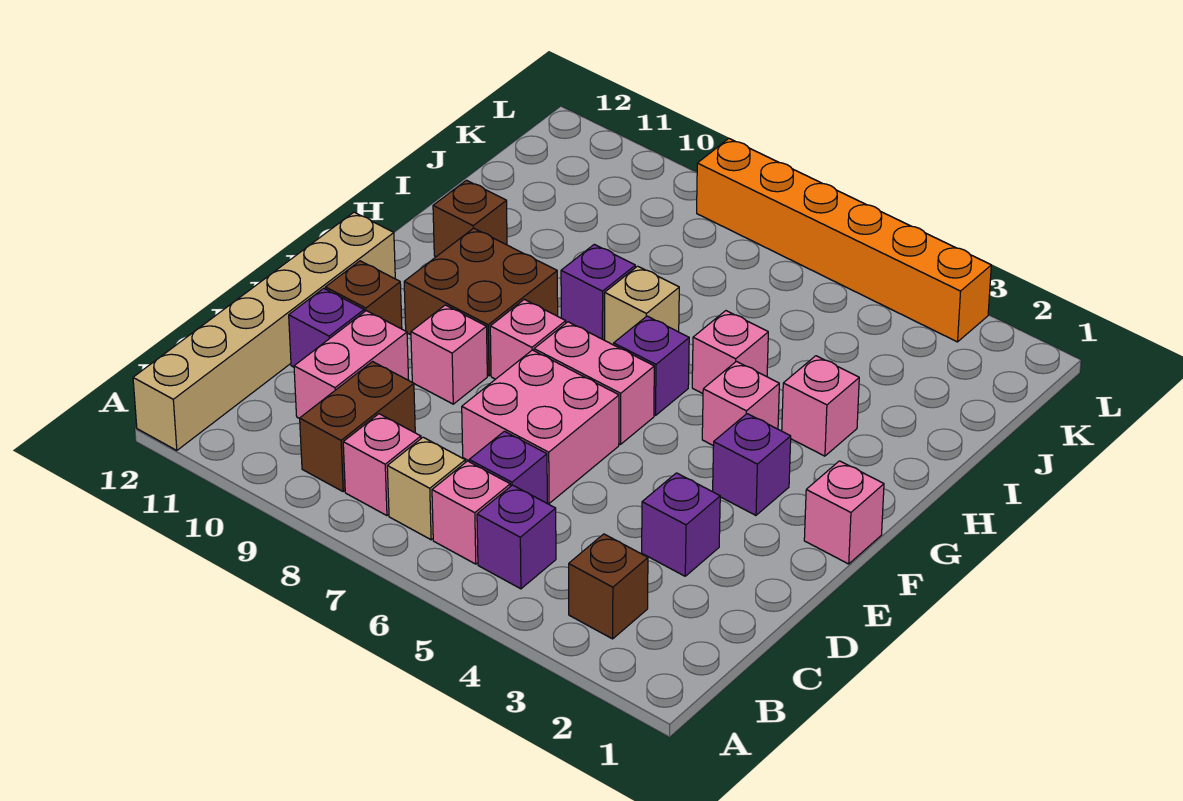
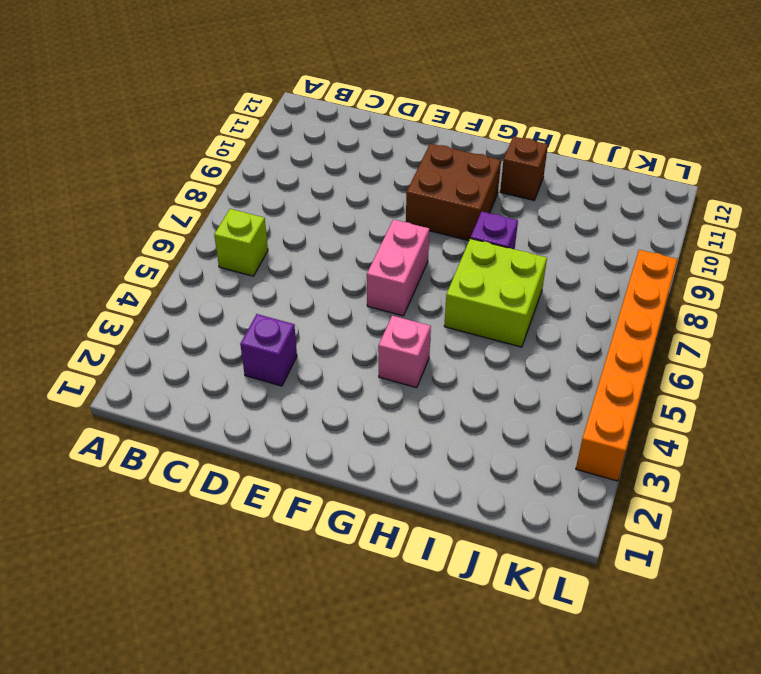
lime 1x1 brick [214,209,268,276] -> pink 1x1 brick [432,461,510,564]
lime 2x2 brick [444,239,547,347] -> tan 1x1 brick [605,266,679,345]
none -> tan 1x6 brick [133,212,395,450]
none -> brown 1x1 brick [569,534,648,639]
none -> purple 1x1 brick [477,485,556,589]

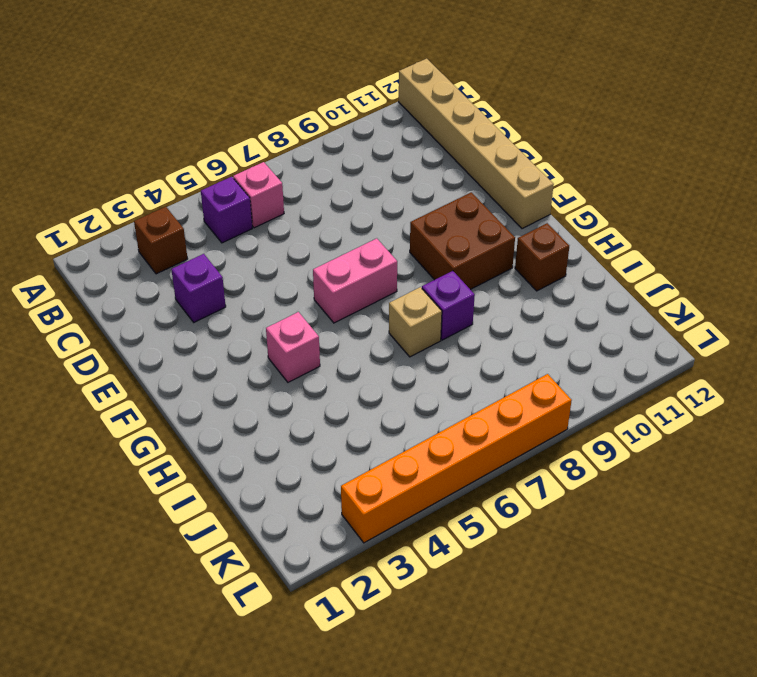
none -> tan 1x1 brick [387,437,465,540]
none -> pink 1x1 brick [343,414,421,516]
none -> brown 1x2 brick [300,362,415,491]

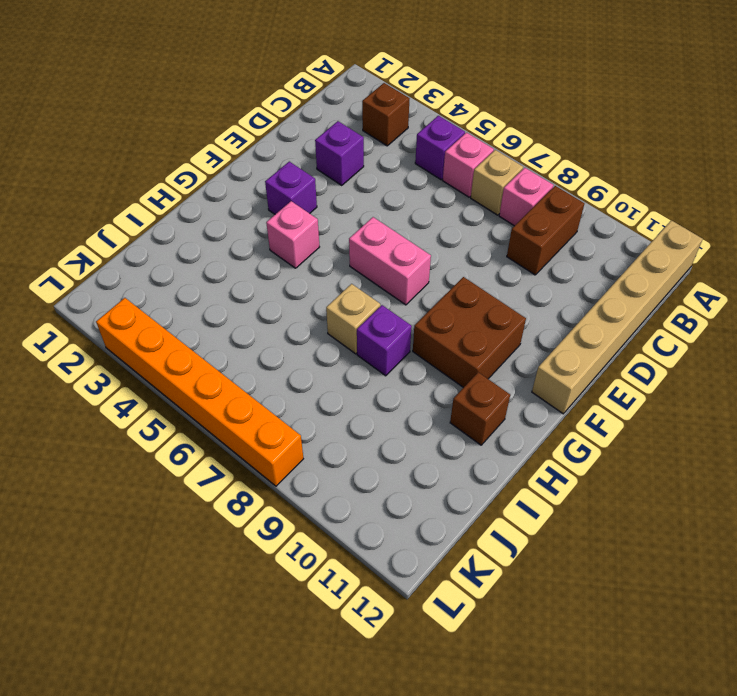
none -> purple 1x1 brick [469,431,547,503]
none -> pink 1x2 brick [294,311,408,419]
none -> pink 2x2 brick [462,350,619,503]

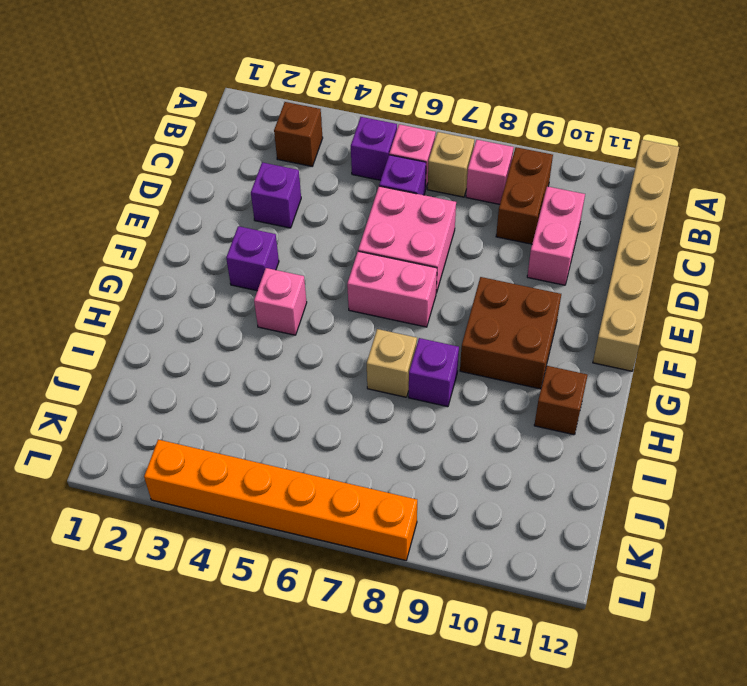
none -> purple 1x1 brick [289,288,364,367]
none -> pink 1x1 brick [411,305,487,404]
none -> brown 1x1 brick [325,261,402,329]

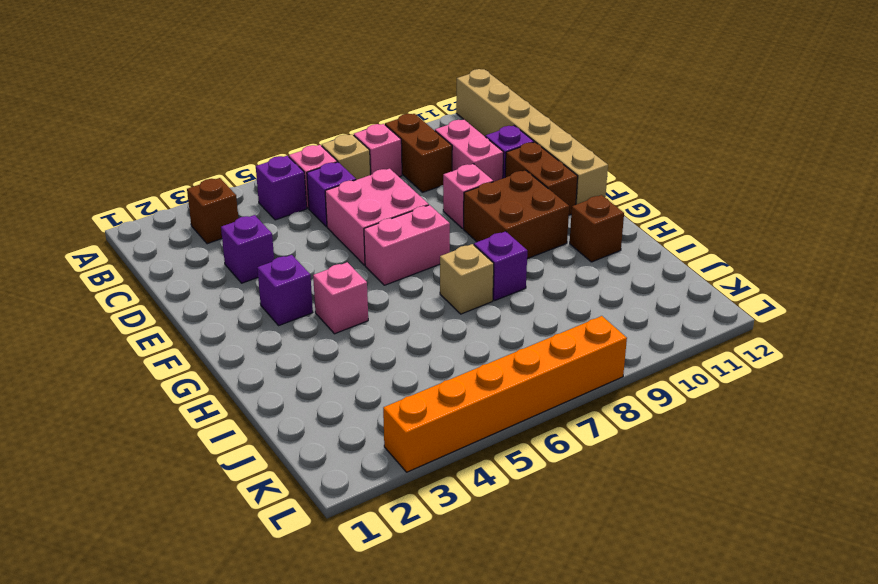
brown 1x2 brick [505,142,578,215] -> brown 1x1 brick [325,261,402,329]
none -> pink 1x1 brick [804,461,884,564]
none -> pink 1x1 brick [490,299,566,379]
none -> purple 1x1 brick [614,316,689,416]

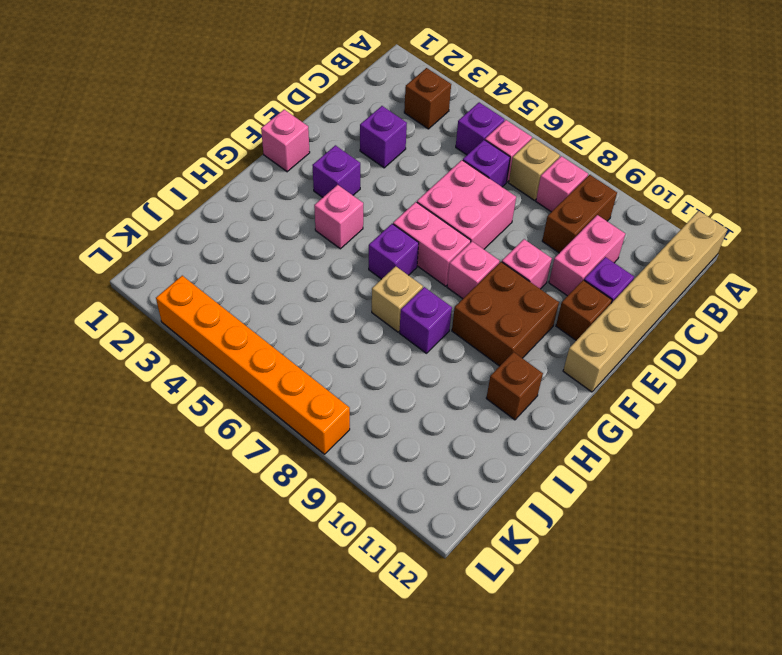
none -> pink 1x1 brick [782,356,859,456]
none -> pink 1x1 brick [692,311,768,394]

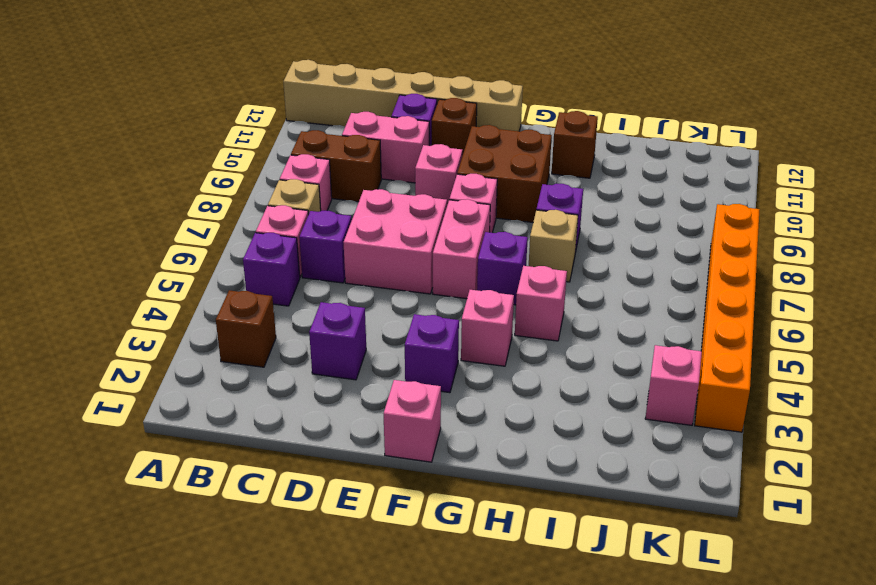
pink 1x1 brick [645,345,702,425] -> pink 1x1 brick moved to [782,356,859,456]

